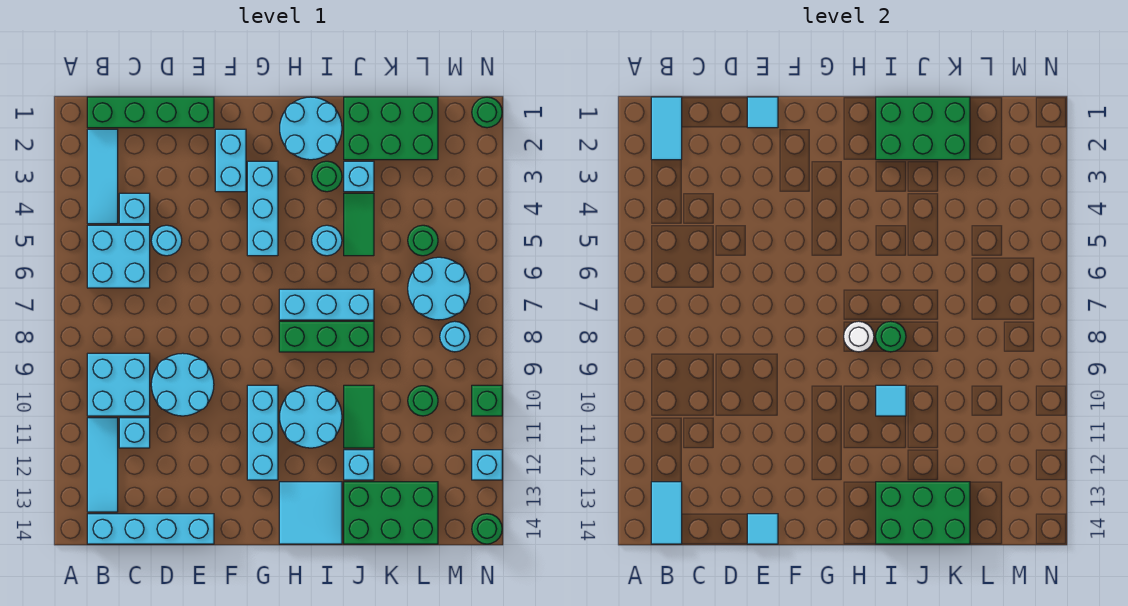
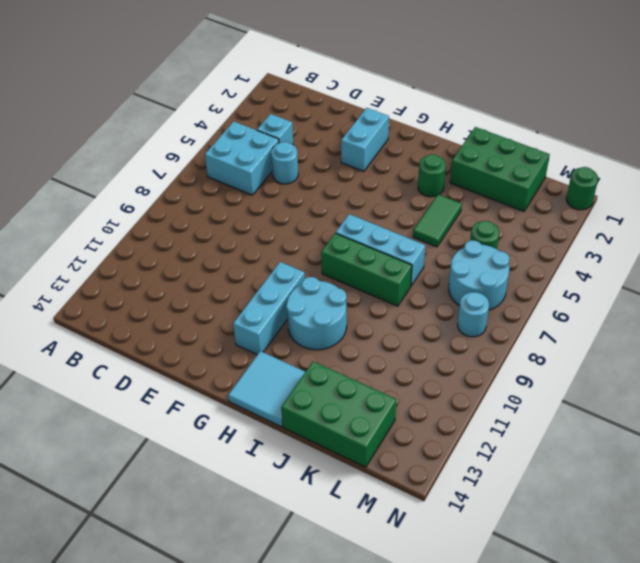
none -> green 1x4 brick [87,97,214,128]
none -> cyan 1x3 tile [87,129,118,224]
none -> cyan 2x2 brick [87,353,150,416]
none -> cyan 1x3 tile [87,418,118,512]

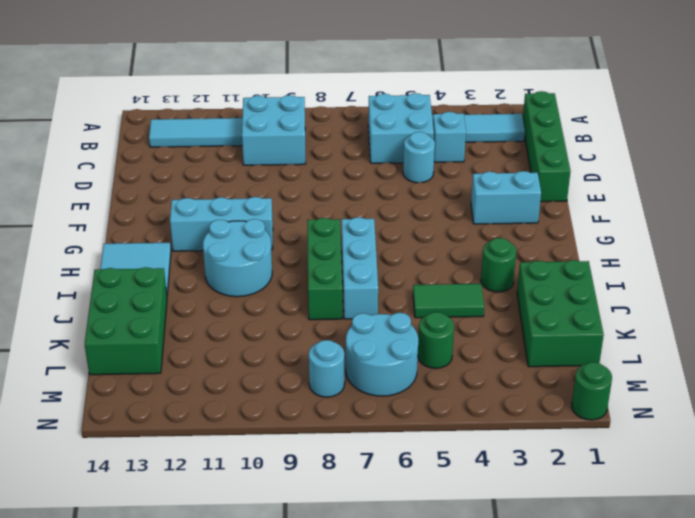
none -> cyan 1x4 brick [87,514,214,544]
none -> cyan 1x1 brick [119,418,150,448]
none -> cyan 2x2 round brick [151,353,214,416]
none -> cyan 1x3 brick [247,161,278,256]

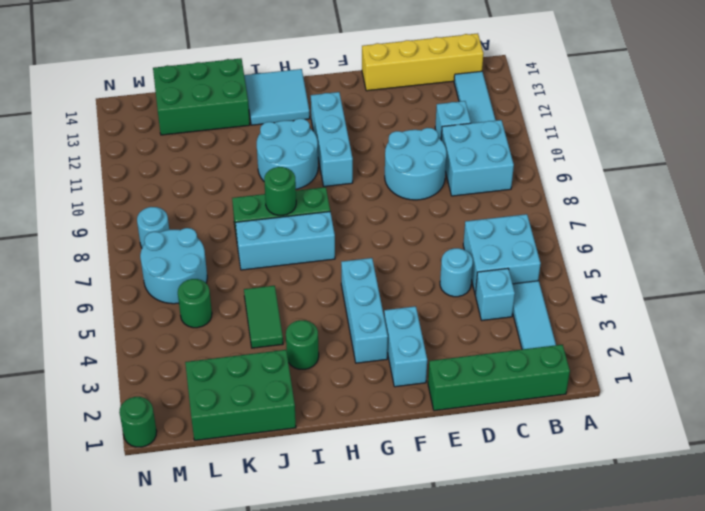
yellow 1x4 brick [362,33,483,91] -> cyan 1x4 brick [87,514,214,544]
none -> cyan 2x2 round brick [280,97,342,160]
none -> cyan 1x1 round brick [312,225,342,256]
none -> cyan 1x1 brick [344,161,374,192]
none -> green 1x2 tile [344,385,374,448]

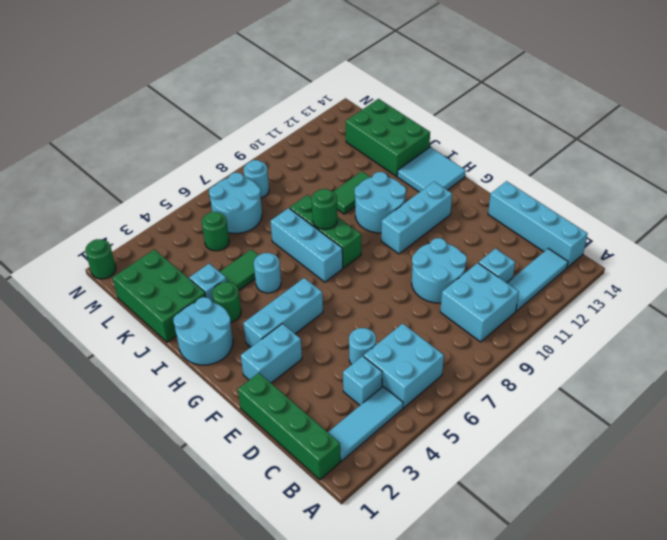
none -> cyan 1x1 brick [344,450,374,480]
none -> green 1x1 round brick [408,386,438,416]
none -> green 1x1 brick [472,385,502,416]
none -> cyan 1x1 brick [472,450,502,480]

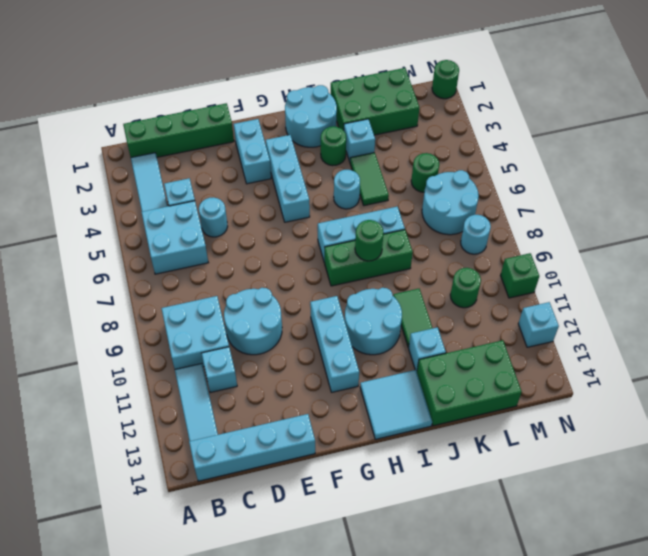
none -> green 1x1 round brick [472,514,502,544]
none -> cyan 1x2 tile [651,97,682,160]
none -> cyan 1x2 tile [651,482,682,544]
none -> cyan 1x1 tile [747,97,778,128]

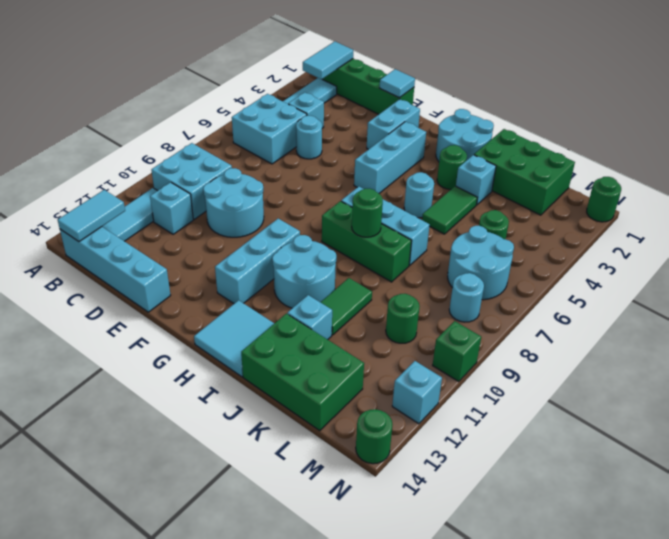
none -> cyan 1x1 tile [747,514,778,544]
none -> white 1x1 round brick [844,321,874,352]
none -> green 2x3 brick [876,97,970,160]
none -> cyan 1x1 tile [876,385,906,416]

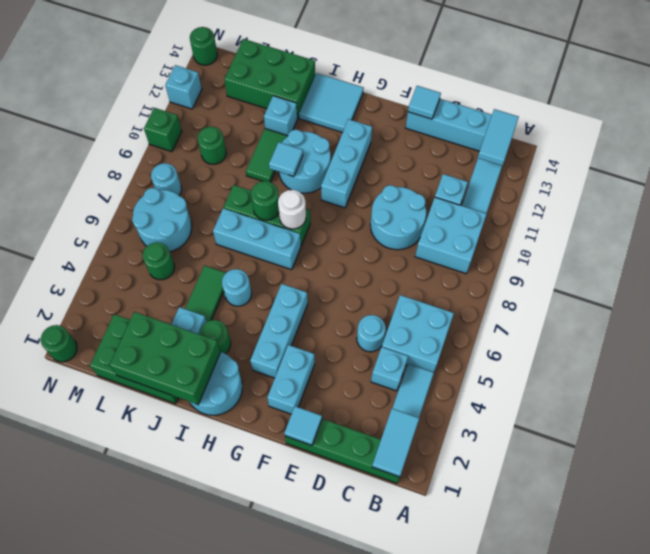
none -> green 2x3 brick [876,482,970,544]

